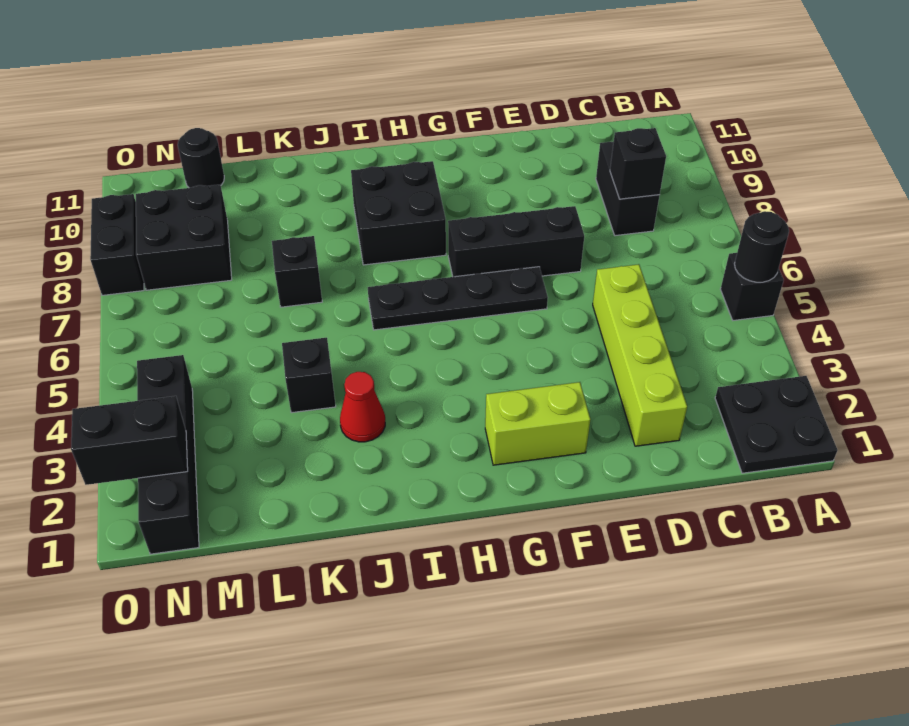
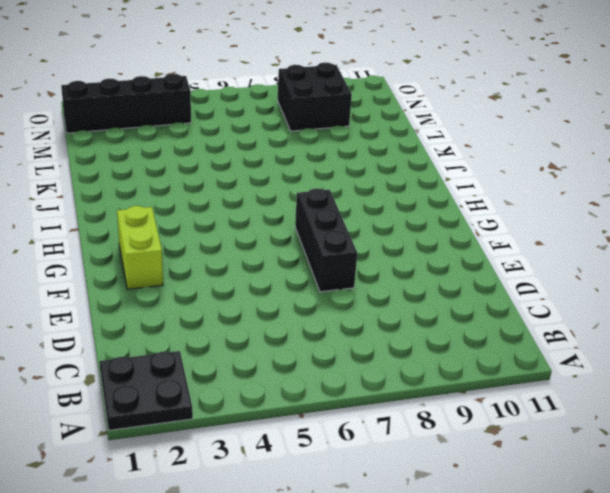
none -> black 1x1 brick [720,253,784,320]
none -> black 1x2 brick [596,141,660,236]
none -> lime 1x4 brick [593,264,687,446]

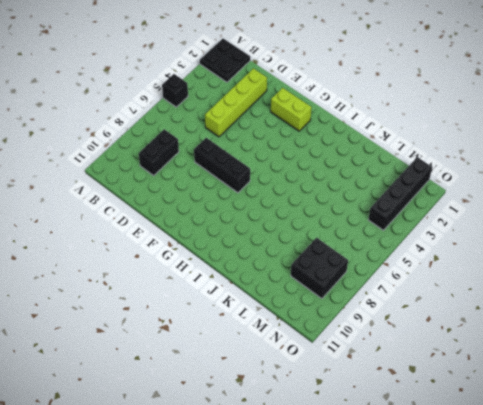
none -> black 1x4 plate [368,267,548,330]
none -> black 2x2 brick [351,161,446,265]
none -> red 1x1 cone [340,372,385,442]

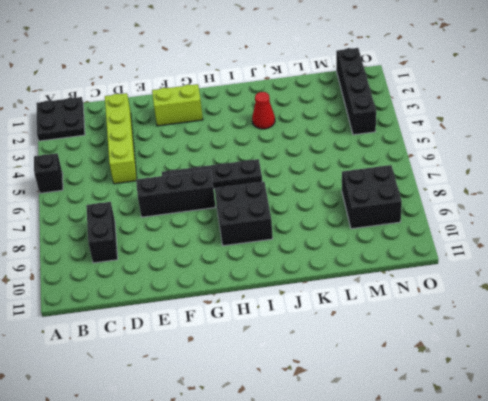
none -> black 1x1 brick [282,338,336,413]
none -> black 1x1 brick [272,236,322,307]
none -> black 1x1 round brick [178,128,224,188]

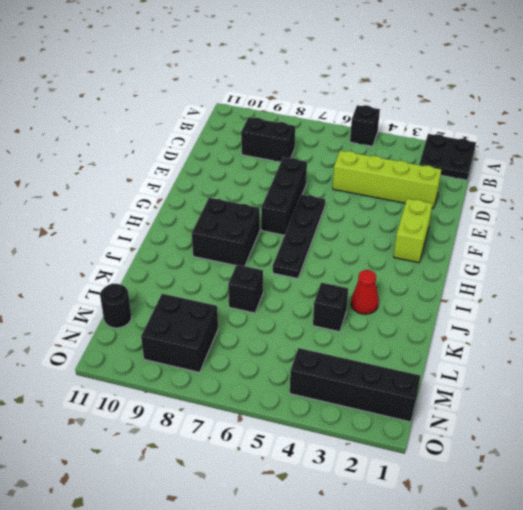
none -> black 1x2 brick [90,194,144,295]
none -> black 1x1 round brick [735,211,789,282]
none -> black 1x1 brick [610,128,666,199]

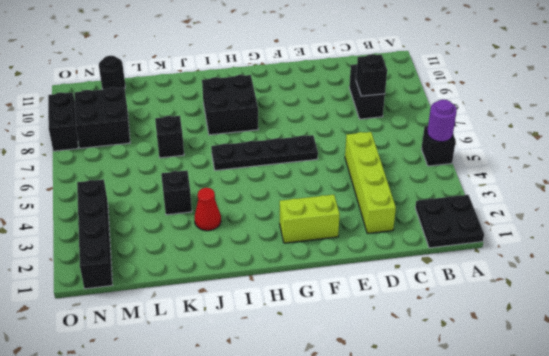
purple 1x1 round brick [427,99,457,142] -> black 1x1 round brick [735,211,789,282]
none -> black 1x3 brick [448,206,584,277]
none -> black 1x2 brick [71,396,188,485]

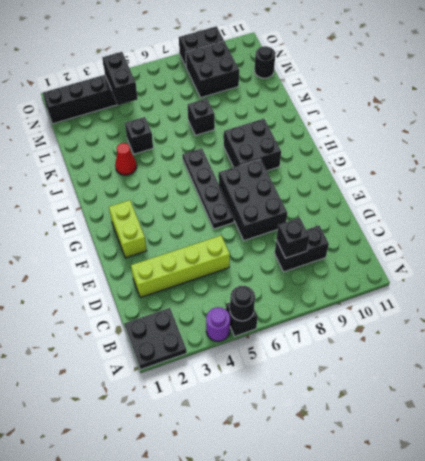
purple 1x1 round brick [206,307,230,342] -> none
black 2x3 brick [219,159,287,241] -> black 1x3 brick [448,206,584,277]
black 1x2 brick [102,52,138,105] -> black 1x2 brick moved to [71,396,188,485]

